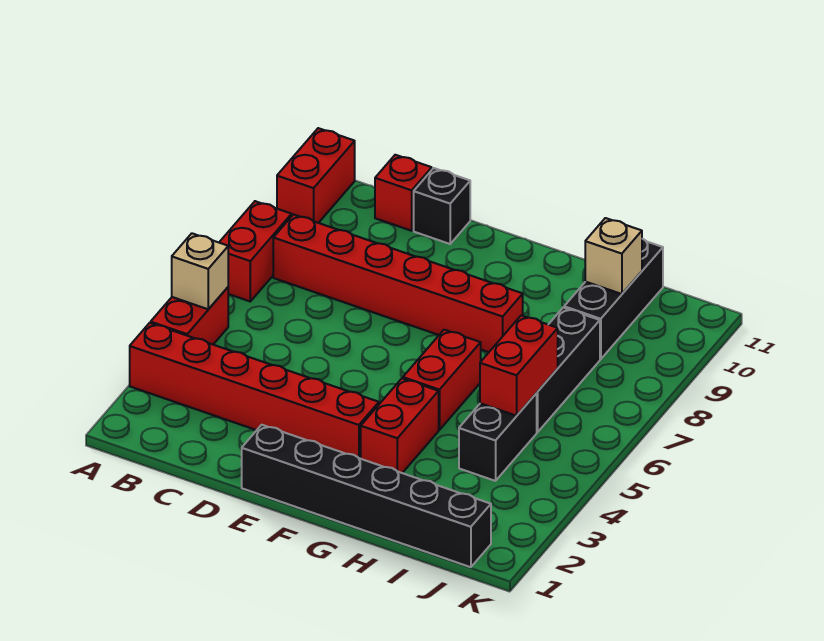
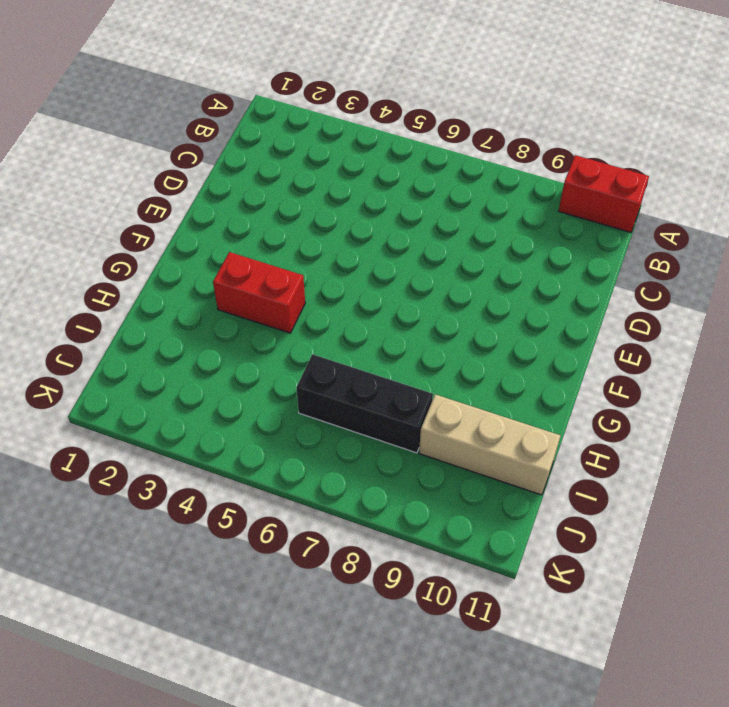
tan 1x3 brick [419,394,561,495] -> black 1x3 brick [564,239,663,359]
none -> red 1x6 brick [130,323,379,459]
none -> red 1x2 brick [151,287,228,344]
none -> red 1x2 brick [219,201,292,301]

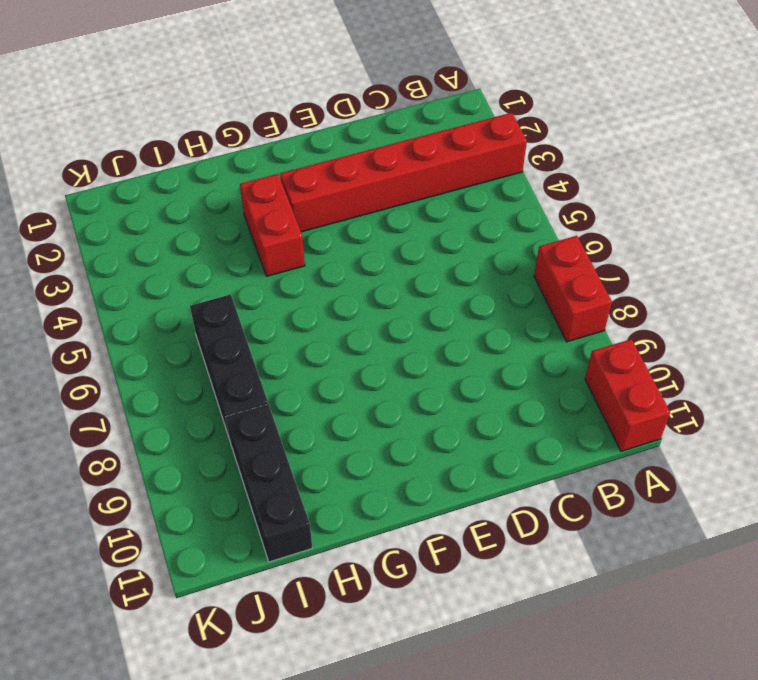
none -> red 1x2 brick [151,287,228,344]
none -> red 1x6 brick [273,214,523,352]
none -> red 1x1 brick [375,155,432,231]

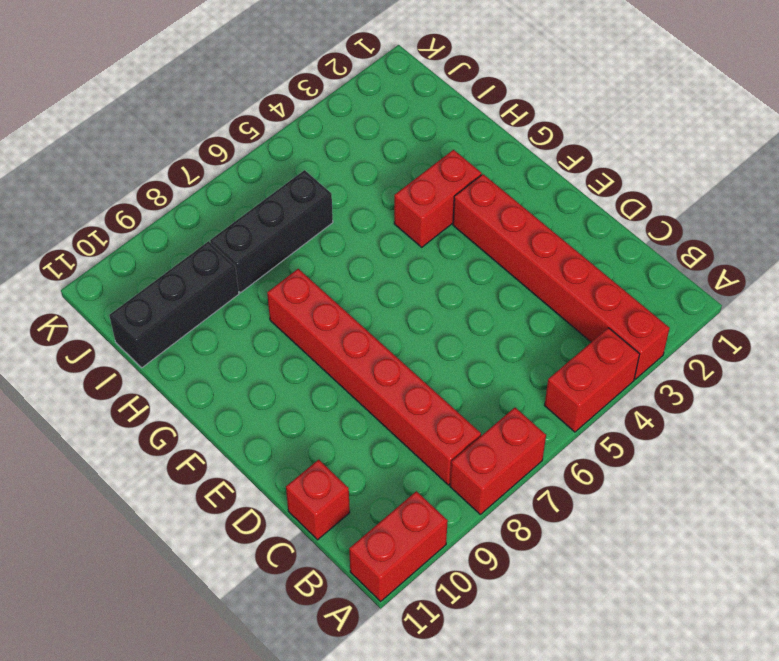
none -> black 1x1 brick [414,168,470,244]
none -> black 1x6 brick [242,425,491,567]
none -> red 1x2 brick [403,330,481,430]

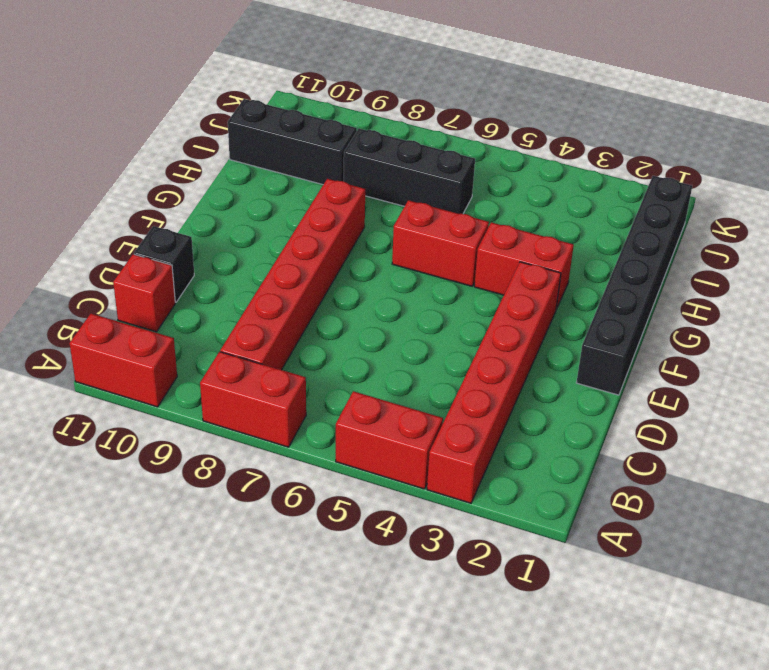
none -> black 1x2 brick [459,393,537,481]
none -> tan 1x1 brick [172,233,228,309]
none -> red 1x2 brick [480,315,558,416]

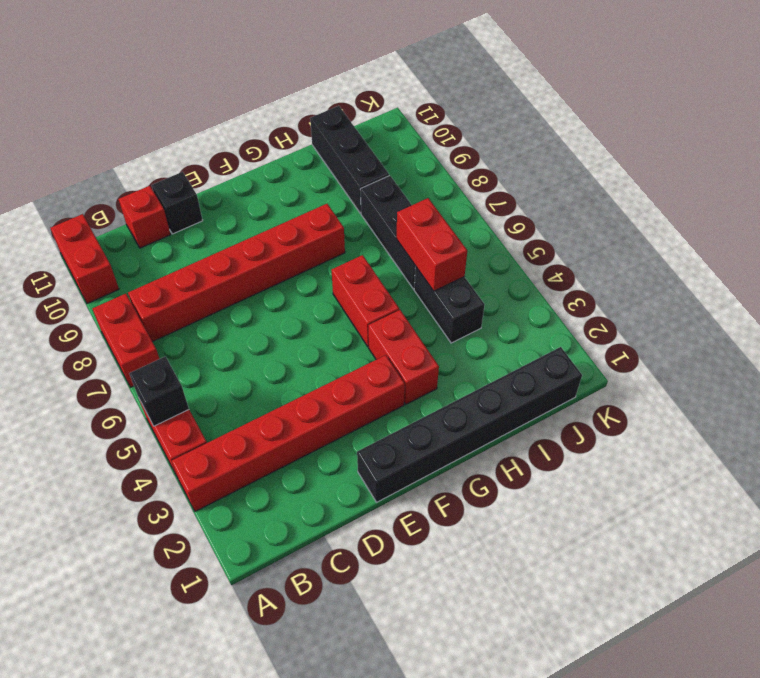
black 1x1 brick [129,356,189,426] -> tan 1x1 brick [172,233,228,309]
none -> tan 1x1 brick [585,218,642,294]

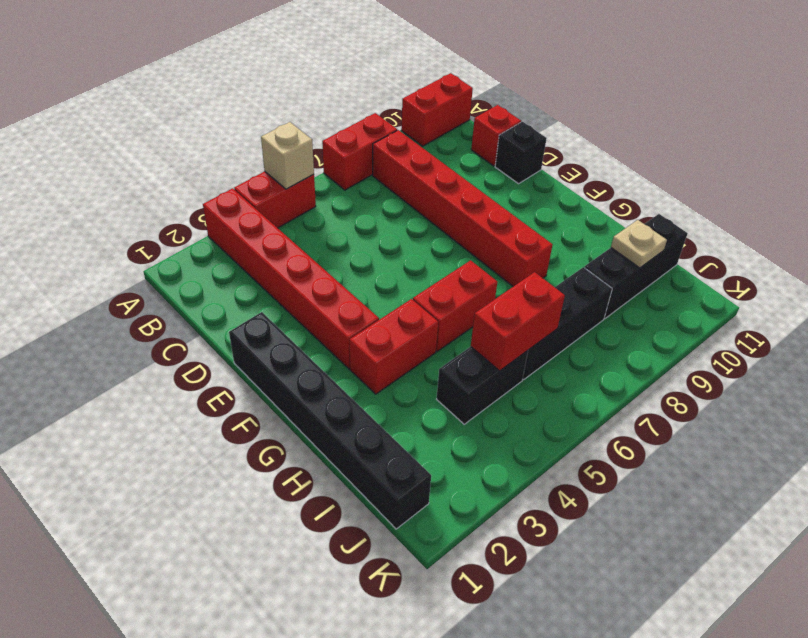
tan 1x1 plate [611,220,667,268] -> tan 1x1 brick [585,218,642,294]

